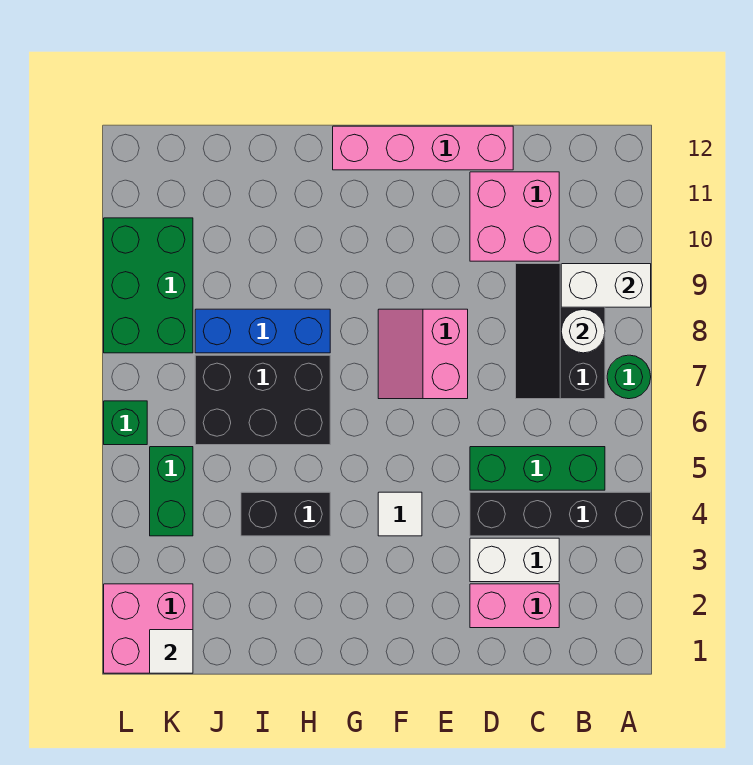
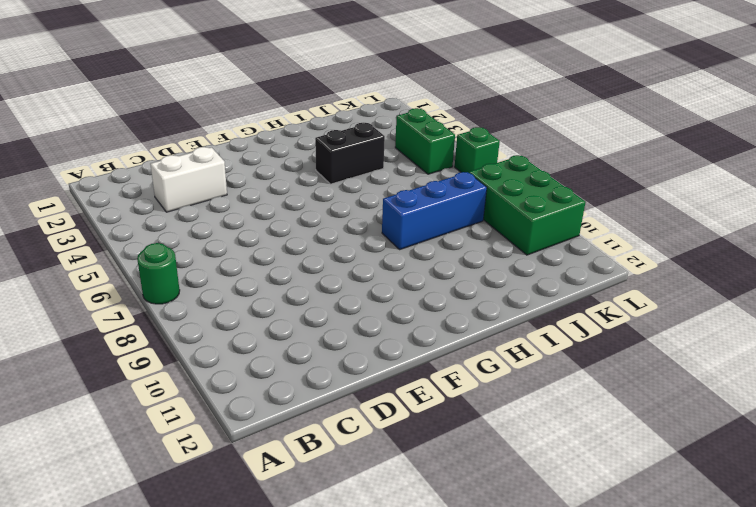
none -> black 1x4 brick [470,492,651,536]
none -> green 1x3 brick [470,447,605,490]
none -> black 2x3 slope [516,264,605,399]

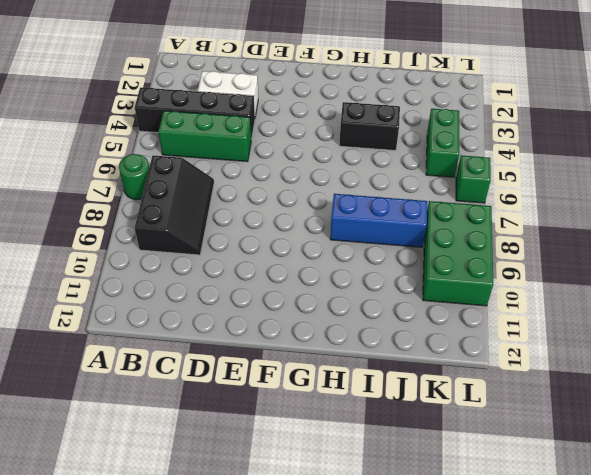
none -> pink 1x2 brick [470,584,559,628]
none -> pink 2x2 brick [470,172,559,261]
none -> pink 1x4 brick [333,126,513,170]

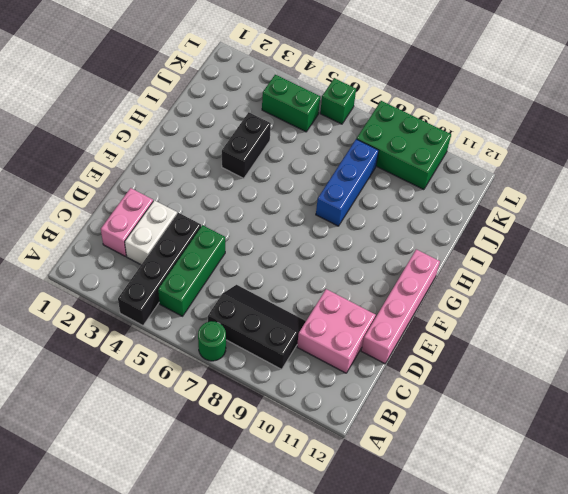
none -> pink 2x2 slope [378,309,468,399]
none -> white 1x1 tile [378,492,422,536]
none -> black 2x3 brick [195,355,330,445]

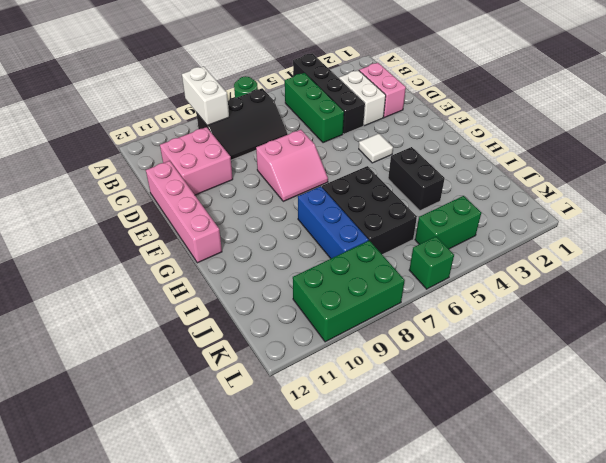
none -> pink 2x2 brick [104,584,193,673]
none -> white 1x1 round brick [561,309,605,353]
none -> white 1x1 tile [150,630,193,673]

